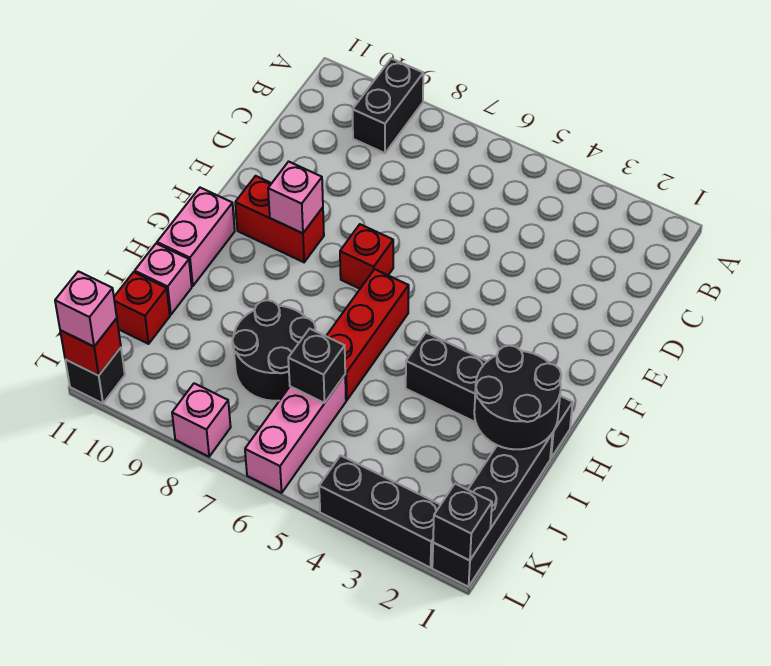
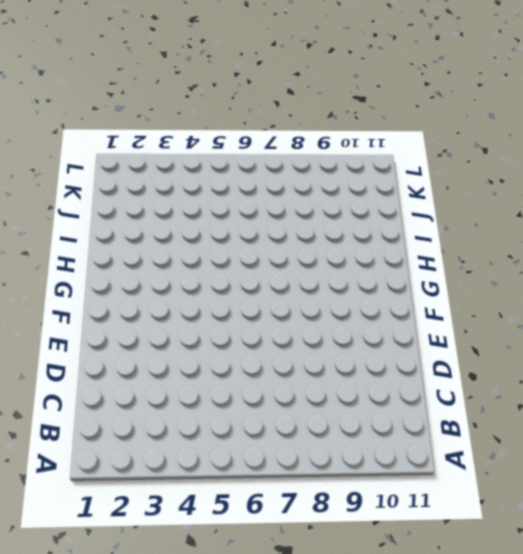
none -> black 1x2 brick [353,58,423,153]
none -> red 1x1 brick [340,224,393,289]
none -> red 1x2 brick [235,176,324,262]

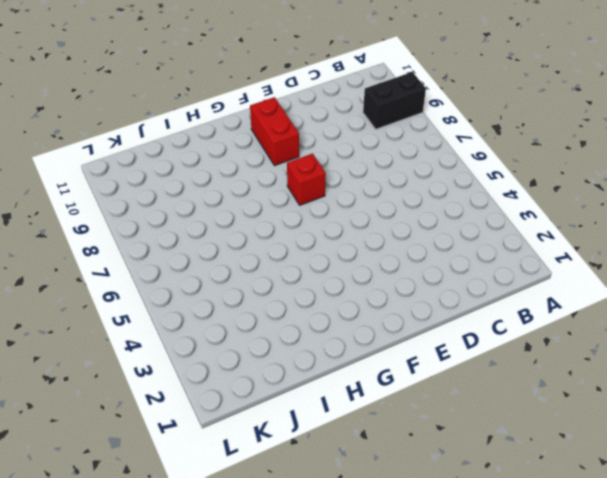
none -> red 1x3 brick [326,269,409,400]
none -> pink 1x2 brick [157,188,235,286]
none -> black 1x4 brick [406,333,573,458]

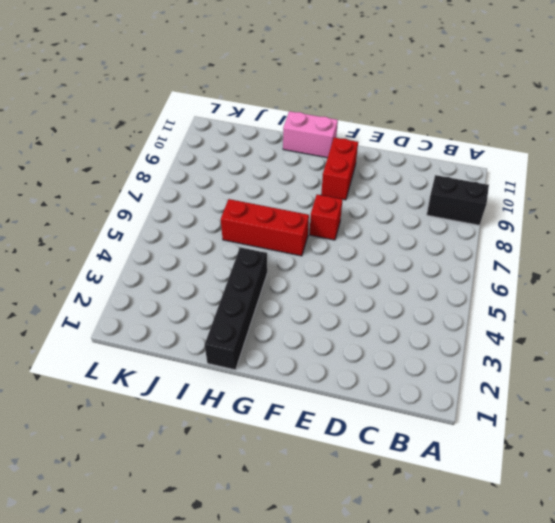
none -> black 1x4 brick [432,433,553,587]
none -> black 2x2 round brick [232,300,316,401]
none -> pink 1x1 brick [135,244,192,315]

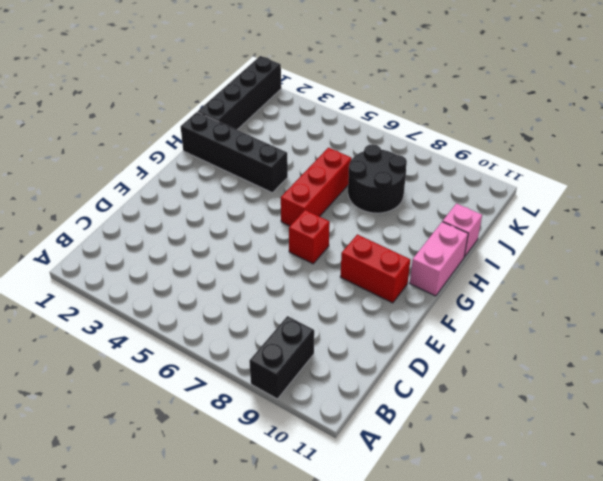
none -> pink 1x3 brick [245,375,346,493]
none -> red 1x1 brick [114,272,170,344]
none -> black 1x3 brick [319,455,440,568]

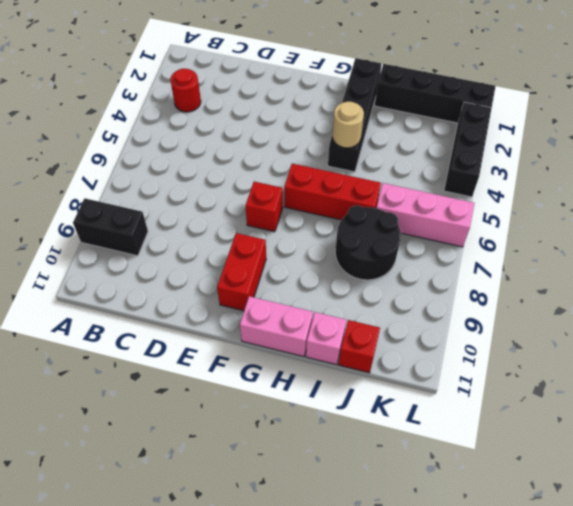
red 1x1 round brick [170,69,201,112] -> none
tan 1x1 round brick [332,102,364,148] -> none
none -> pink 1x1 brick [172,383,231,457]
none -> black 1x1 brick [65,348,125,403]
none -> pink 1x1 brick [268,162,323,233]

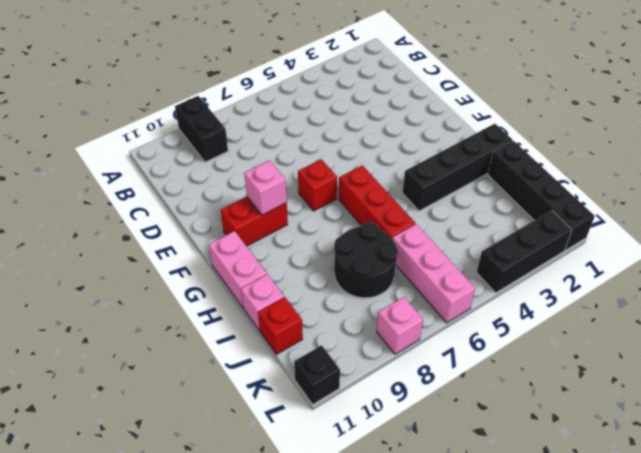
none -> black 2x2 round brick [474,345,561,449]
none -> black 1x1 brick [288,329,345,403]
none -> black 1x1 brick [433,484,492,561]

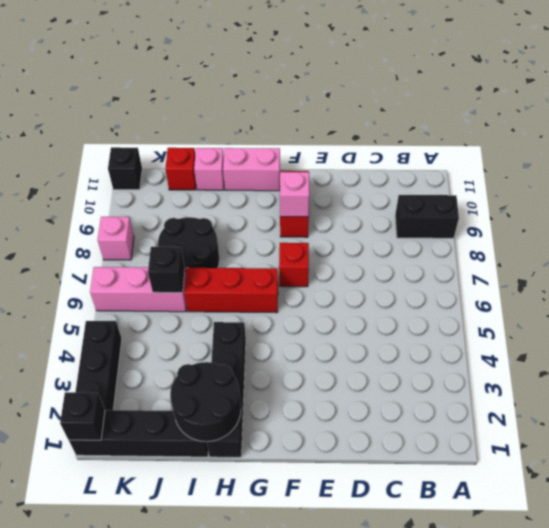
none -> red 1x1 brick [60,318,121,376]
none -> pink 1x1 brick [55,271,117,347]

